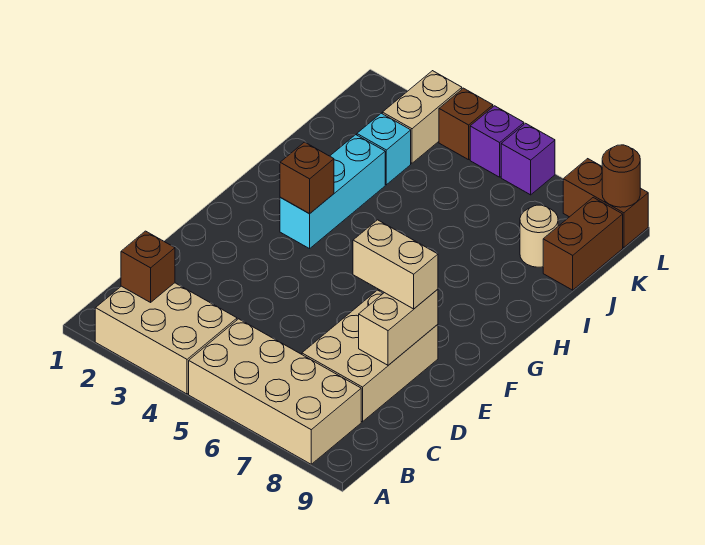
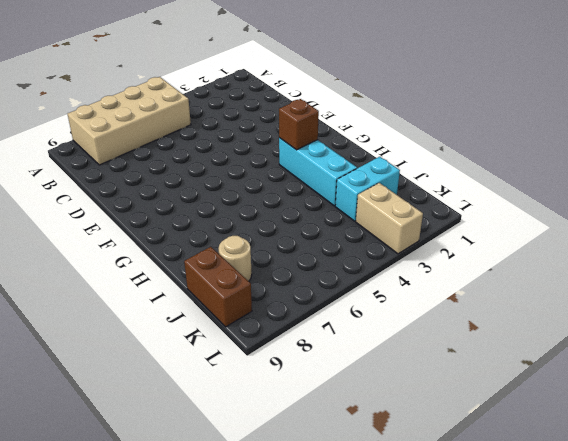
cyan 1x2 brick [335,157,400,221] -> cyan 1x1 brick [357,113,411,185]
none -> tan 2x3 brick [95,283,237,394]
none -> tan 2x3 brick [302,290,438,422]
none -> brown 1x1 brick [439,88,493,160]

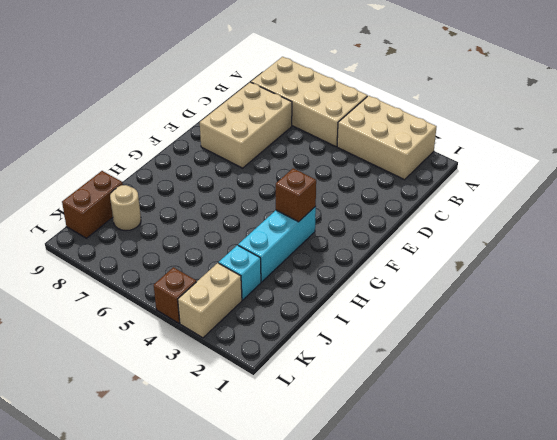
none -> purple 1x1 brick [470,106,524,177]
none -> purple 1x1 brick [501,123,555,195]
none -> brown 1x2 brick [563,159,648,248]

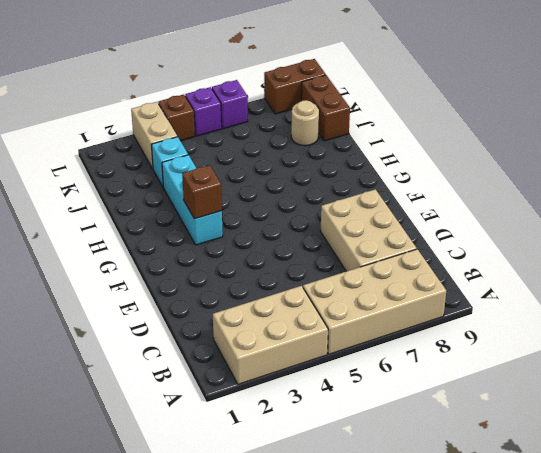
none -> brown 1x1 brick [121,231,175,302]
none -> tan 1x2 brick [359,289,438,365]
none -> brown 1x1 round brick [602,145,640,207]

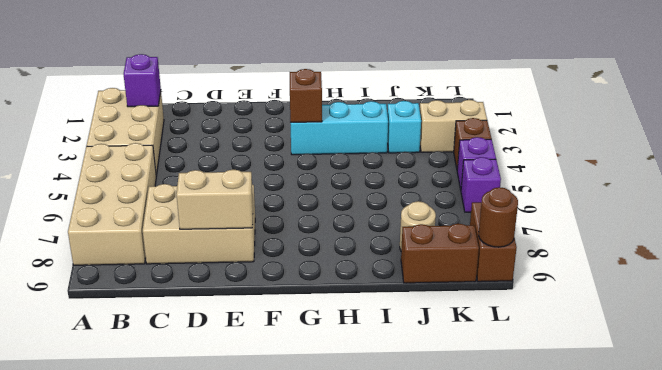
purple 1x1 brick [124,54,161,107] -> brown 1x1 brick [121,231,175,302]
none -> tan 1x2 brick [353,220,438,309]

